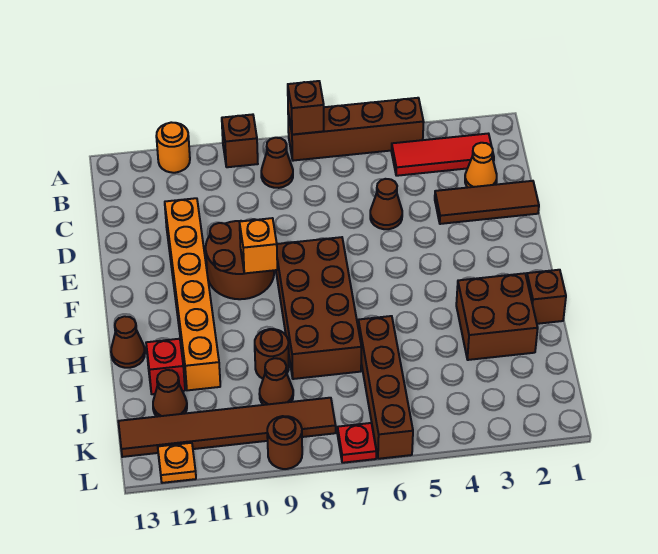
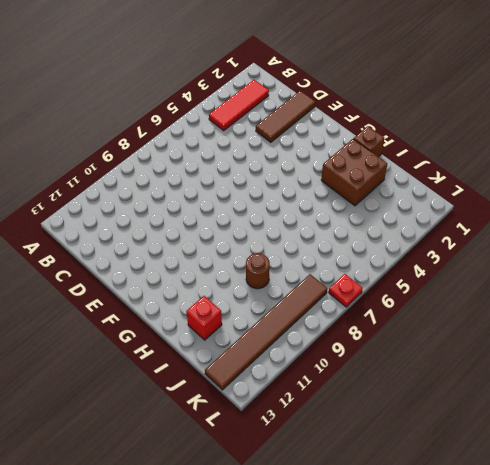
none -> brown 1x4 brick [288,98,424,161]
none -> brown 1x1 brick [222,114,258,167]
none -> orange 1x1 round brick [156,122,190,173]

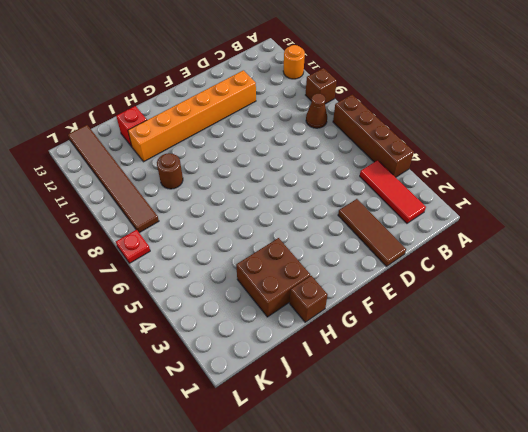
none -> orange 1x1 cone [465,143,497,187]
none -> brown 1x1 cone [370,179,402,229]
none -> brown 2x2 round brick [206,219,274,299]

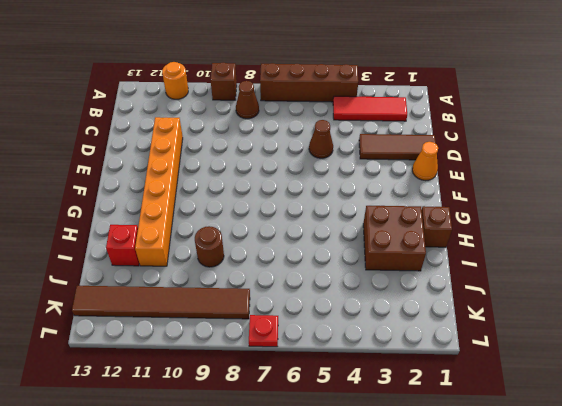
orange 1x1 cone [412,142,438,181] -> orange 1x1 cone moved to [465,143,497,187]
none -> brown 2x2 round brick [206,219,274,299]
none -> brown 2x4 brick [276,237,361,379]
none -> brown 1x1 cone [111,316,145,368]

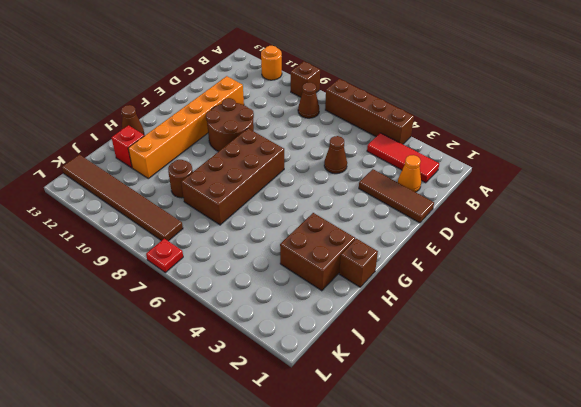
none -> brown 1x4 brick [358,316,413,459]
none -> brown 1x1 cone [259,358,293,405]
none -> brown 1x1 cone [153,370,187,417]

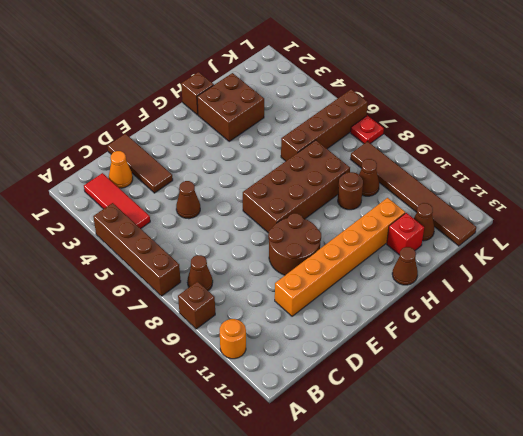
none -> brown 1x1 round brick [267,416,302,469]
none -> orange 1x1 plate [158,443,196,483]
none -> brown 1x1 brick [288,81,324,135]

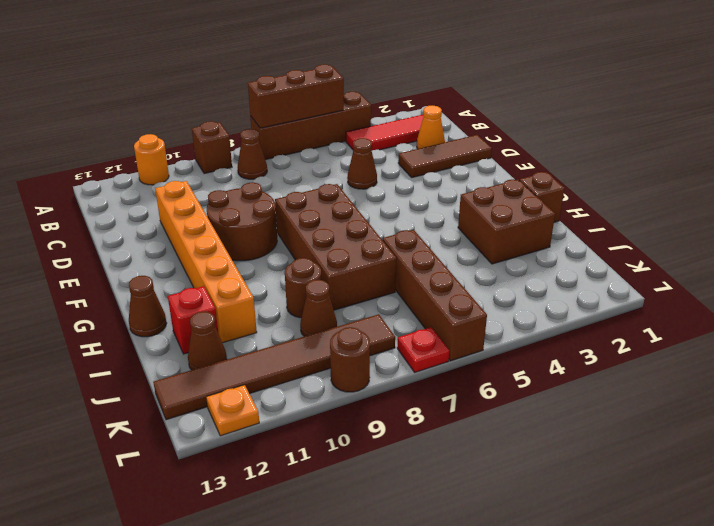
brown 1x3 brick [248,64,344,128] -> brown 1x1 brick [288,81,324,135]
none -> orange 1x1 brick [240,218,277,273]

